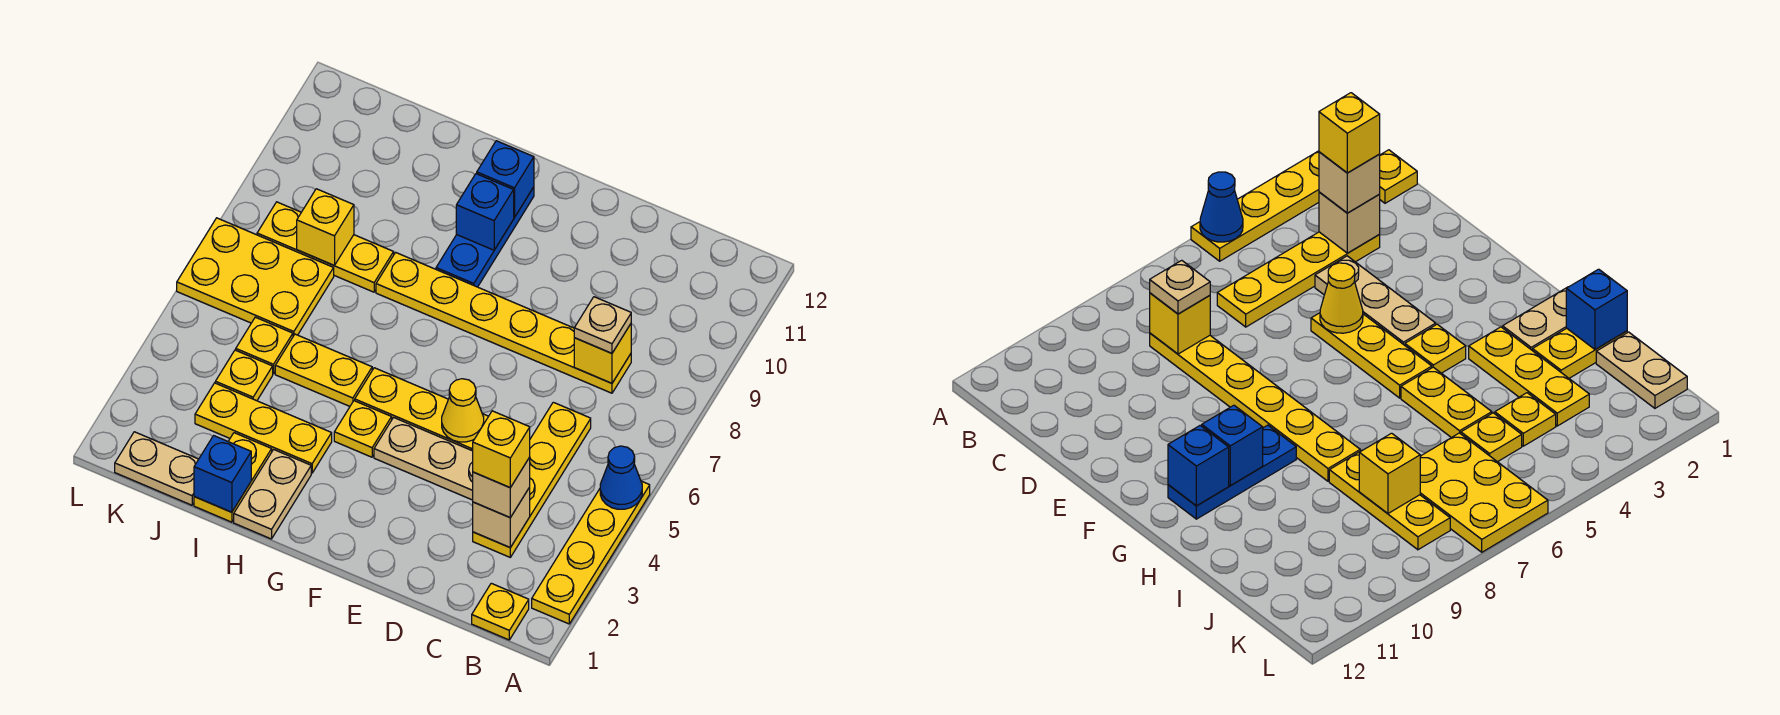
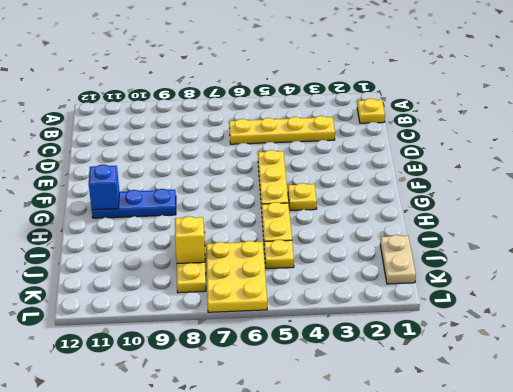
none -> yellow 1x4 plate [532,481,650,624]
none -> yellow 1x6 plate [376,252,631,393]
none -> tan 1x3 plate [374,418,473,500]

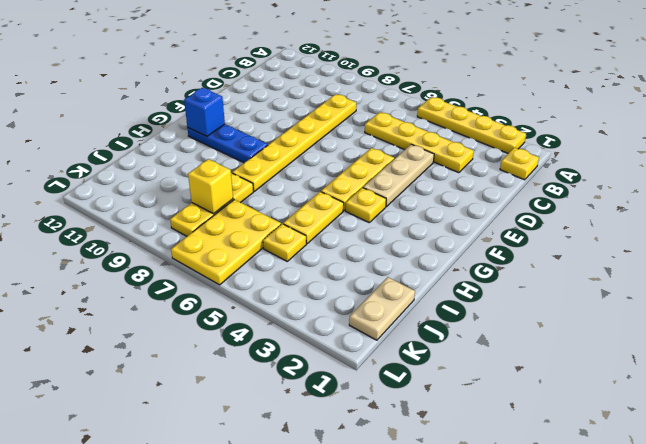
none -> tan 1x2 plate [234,450,311,539]
none -> yellow 1x3 plate [195,383,332,473]
none -> yellow 1x2 plate [194,433,272,522]

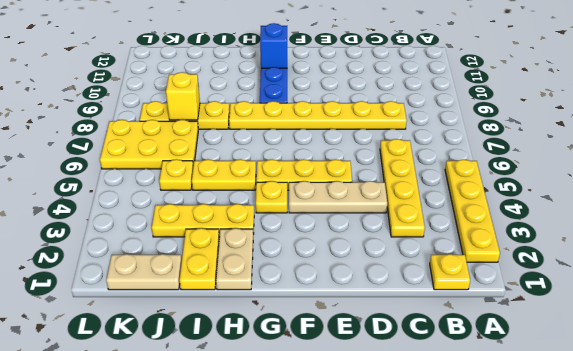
none -> yellow 1x1 plate [215,350,273,401]
none -> blue 1x1 cone [600,446,642,509]
none -> tan 1x1 brick [473,487,530,547]

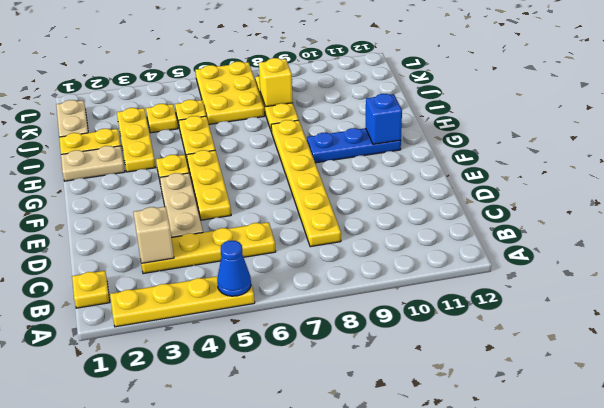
none -> yellow 1x1 brick [574,324,631,383]
none -> yellow 1x1 cone [442,379,484,442]
none -> blue 1x1 brick [456,174,514,250]

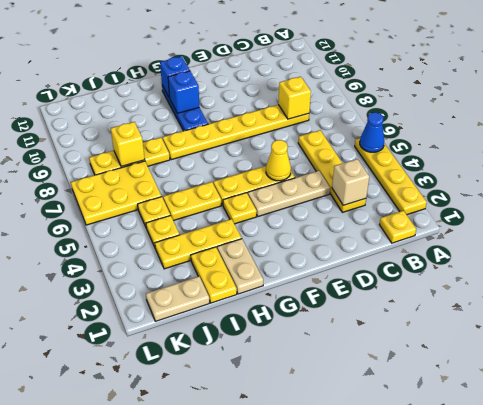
none -> blue 1x1 brick [194,436,251,512]
none -> tan 1x1 brick [473,458,530,517]
none -> tan 1x1 plate [574,297,631,353]

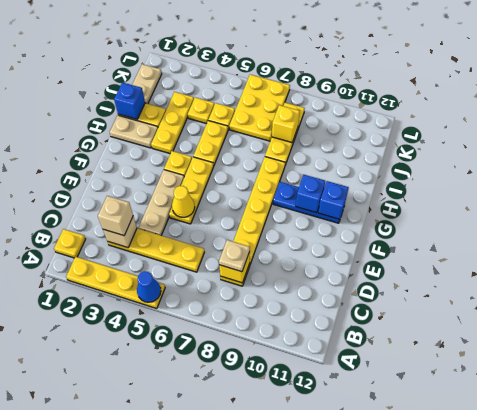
none -> yellow 1x1 brick [473,411,530,487]

